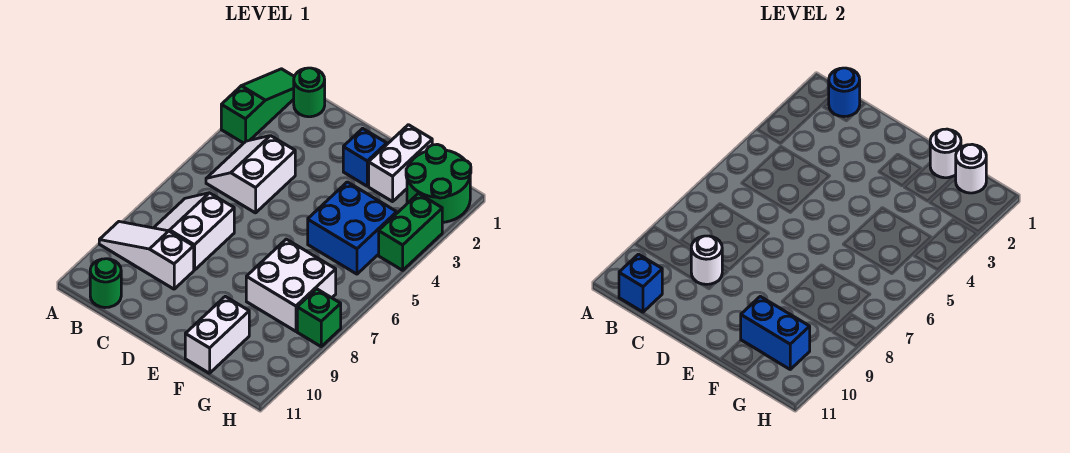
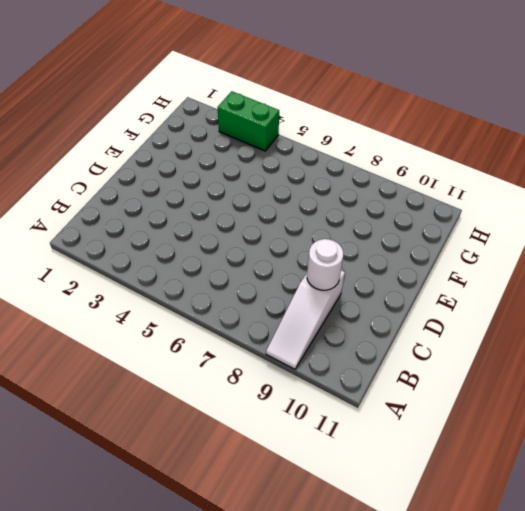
none -> green 1x3 slope [221,69,294,143]
none -> green 1x1 round brick [294,68,325,117]
none -> white 2x2 slope [206,136,295,213]

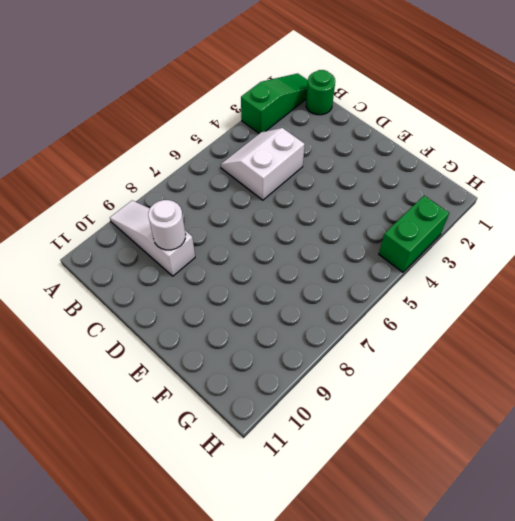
none -> white 2x2 slope [154,193,234,270]
none -> green 1x1 round brick [90,259,121,308]
none -> blue 1x1 brick [343,128,387,186]

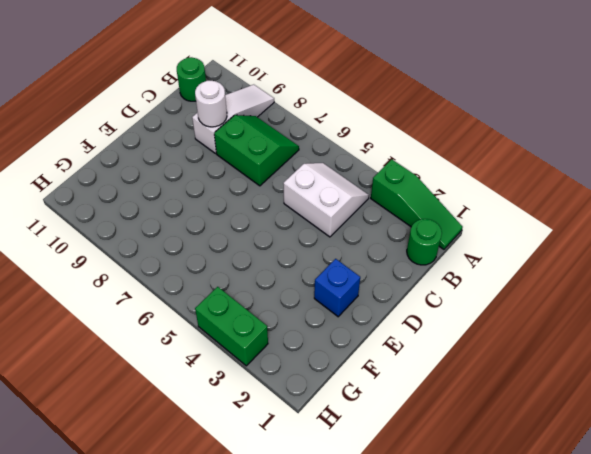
green 2x2 slope [214,115,299,186] -> white 2x2 slope [154,193,234,270]
none -> white 1x2 brick [369,125,432,202]
none -> blue 2x2 brick [308,182,397,274]
none -> white 2x2 brick [246,239,336,331]

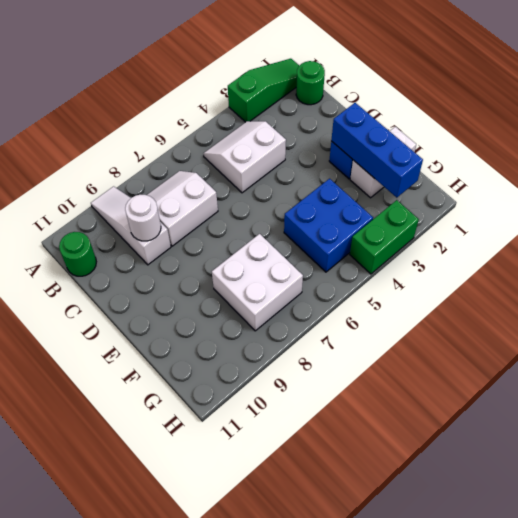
blue 1x3 brick [331,103,423,198] -> none
none -> white 1x2 brick [185,296,249,373]
none -> green 2x2 round brick [406,144,471,223]
none -> green 1x1 brick [297,289,341,346]

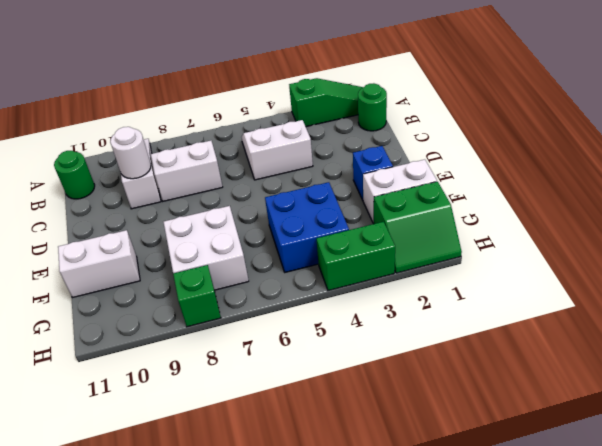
green 2x2 slope [374,182,462,273] -> green 2x2 round brick [406,144,471,223]
none -> blue 1x1 round brick [828,68,860,117]
none -> blue 1x1 brick [619,254,662,312]
none -> white 1x1 round brick [930,129,961,178]

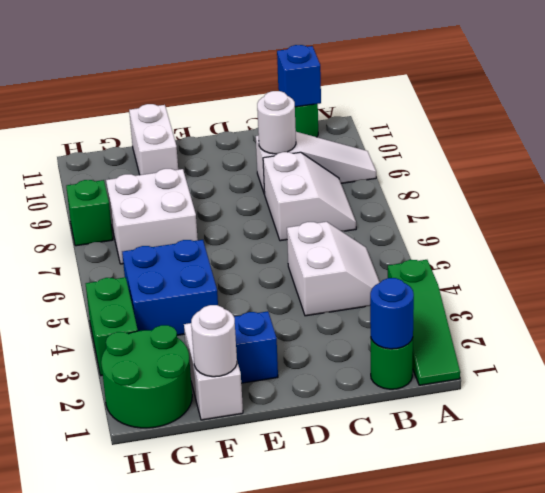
none -> blue 1x2 brick [741,296,810,369]
none -> white 1x1 round brick [956,144,986,193]

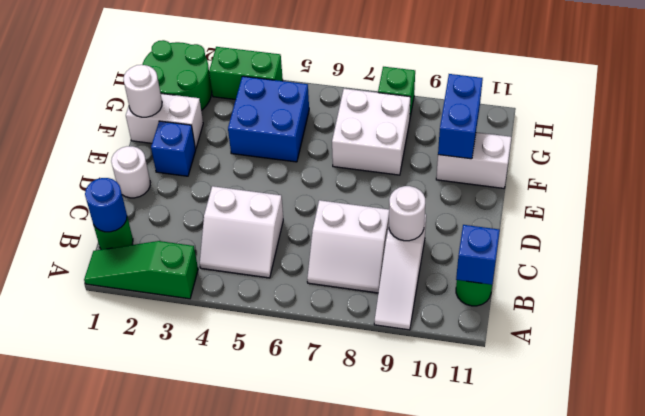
white 1x1 round brick [111,146,150,198] -> white 1x1 round brick moved to [956,144,986,193]

